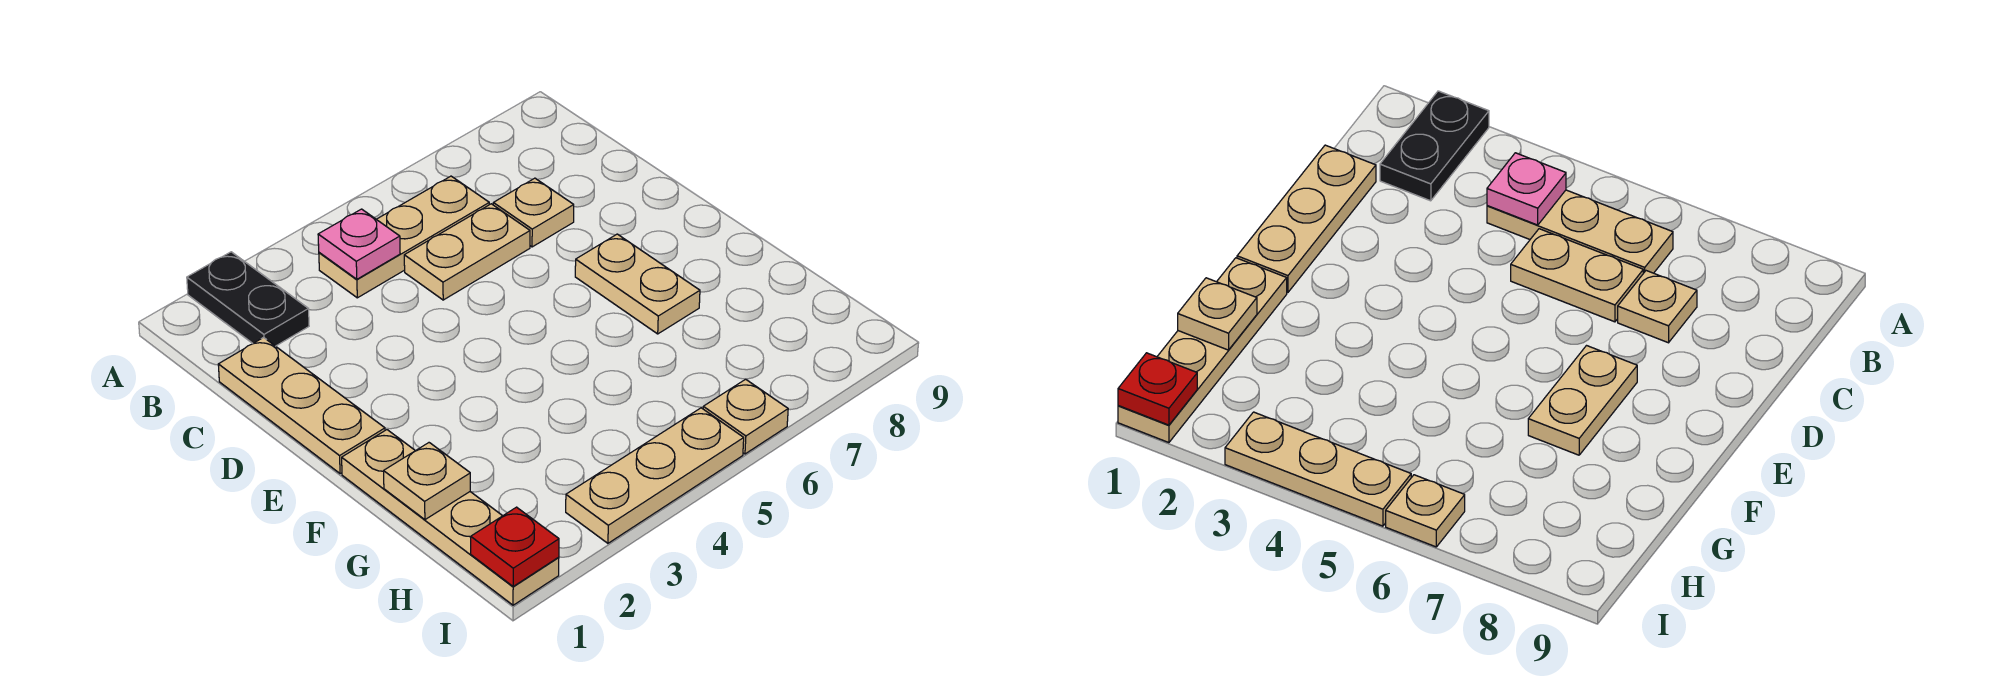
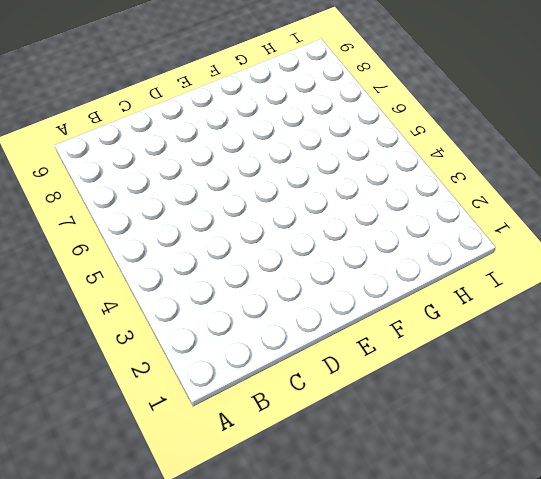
none -> black 1x2 plate [187,252,309,346]
none -> tan 1x3 plate [319,176,489,298]
none -> tan 1x3 plate [218,338,385,474]

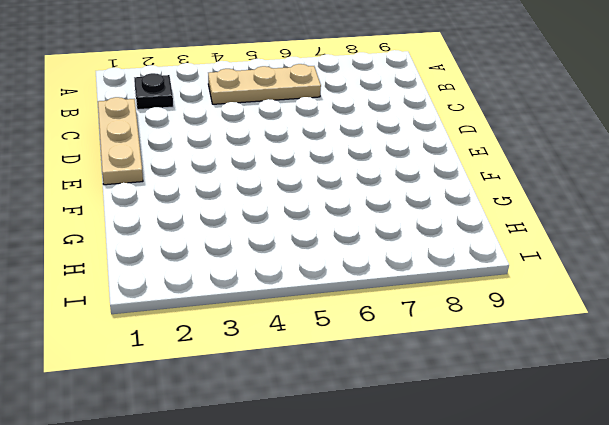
black 1x1 plate [134,73,173,110] -> black 1x2 plate [187,252,309,346]
none -> tan 1x2 plate [404,204,530,300]
none -> tan 1x1 plate [493,178,574,247]
none -> tan 1x2 plate [575,234,700,334]

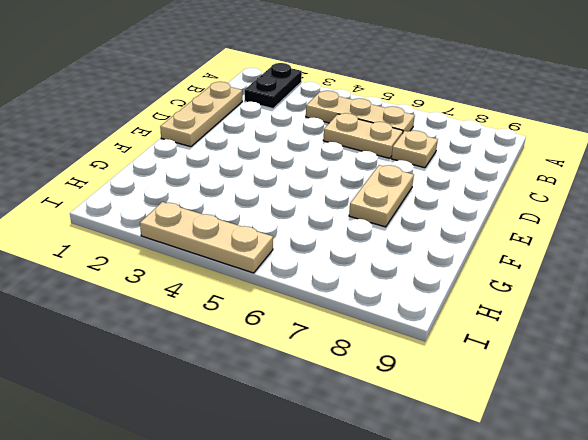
none -> tan 1x4 plate [342,430,559,605]
none -> tan 1x1 plate [703,379,788,454]
none -> pink 1x1 plate [318,209,400,279]

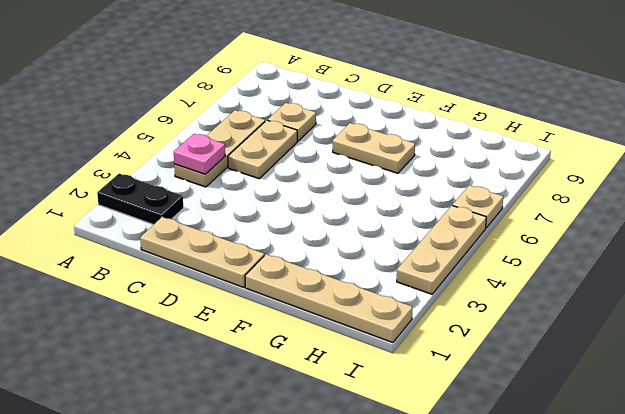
none -> tan 1x1 plate [384,443,470,520]
none -> red 1x1 plate [471,507,559,586]

